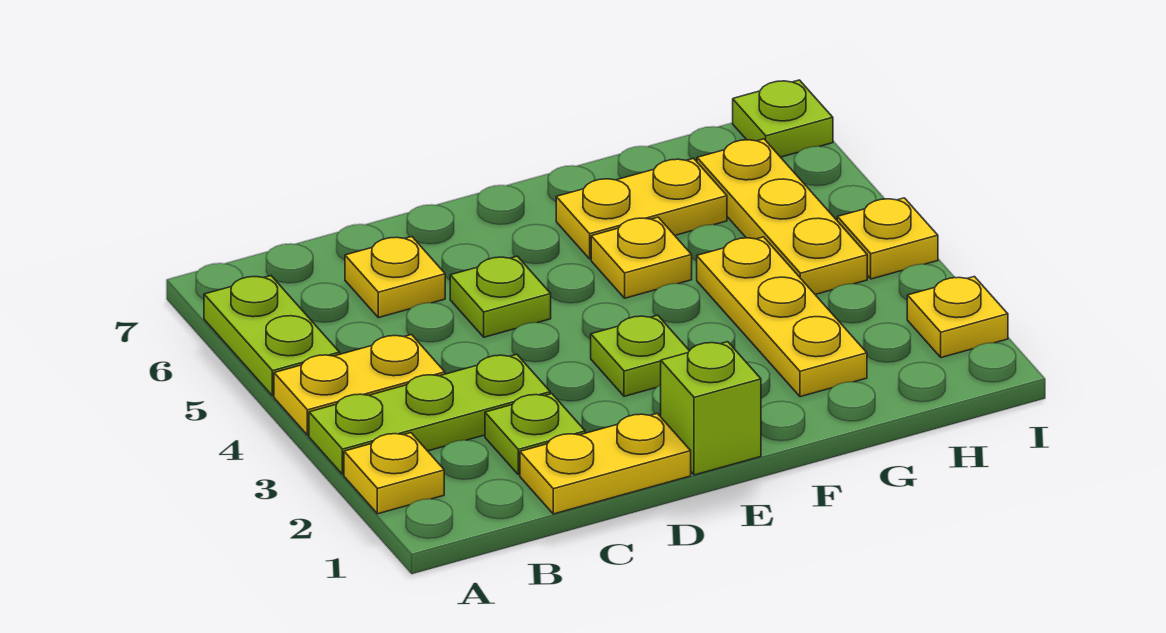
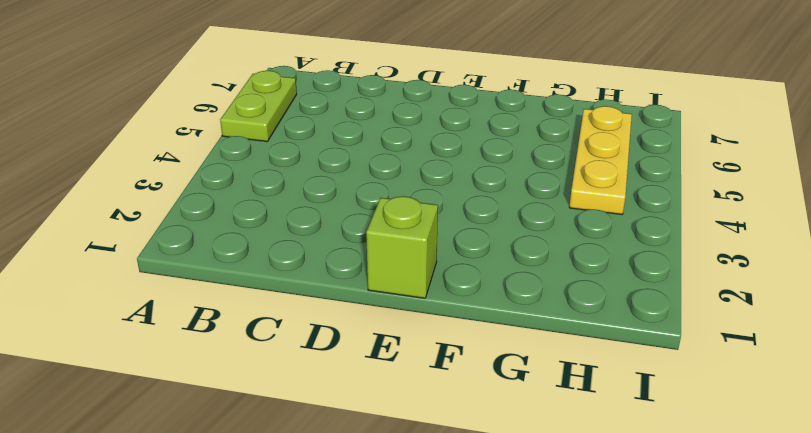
none -> yellow 1x1 plate [344,433,444,514]
none -> lime 1x3 plate [309,354,550,475]
none -> yellow 1x2 plate [274,335,445,435]

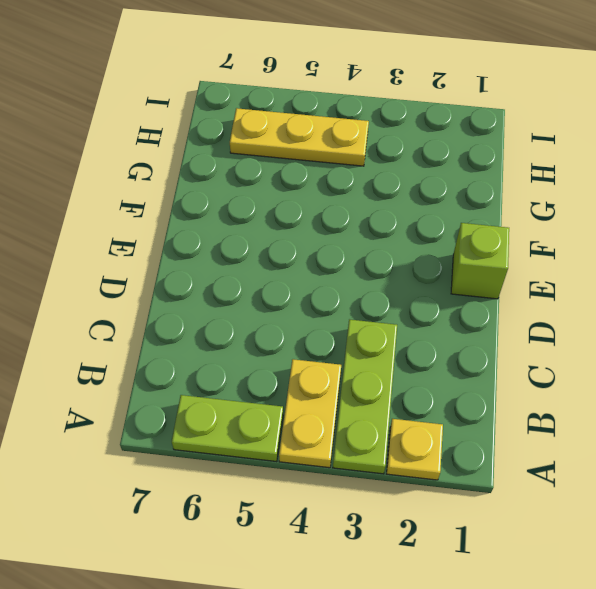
none -> yellow 1x2 plate [520,413,691,514]
none -> lime 1x1 plate [485,394,585,475]
none -> yellow 1x1 plate [345,237,445,318]

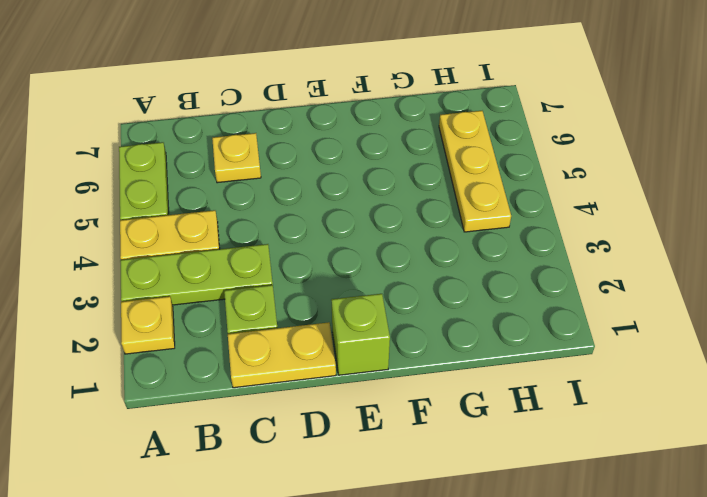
none -> lime 1x1 plate [450,256,551,337]
none -> lime 1x1 plate [591,315,689,396]
none -> yellow 1x1 plate [591,217,692,298]

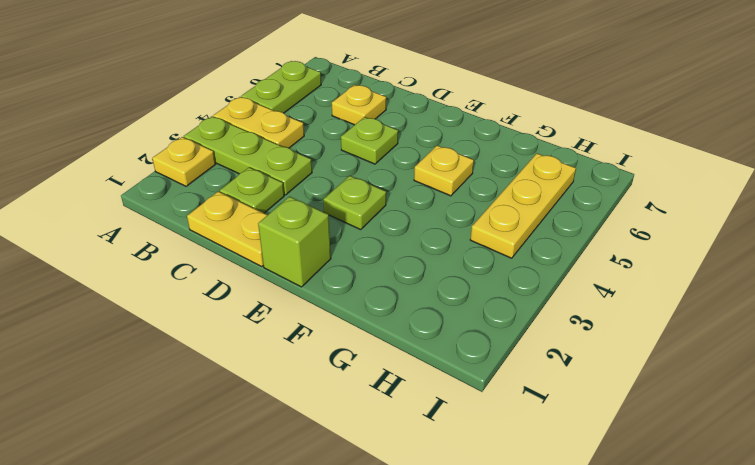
none -> yellow 1x2 plate [556,158,727,259]
none -> yellow 1x3 plate [697,237,867,397]
none -> yellow 1x1 plate [907,277,1008,358]

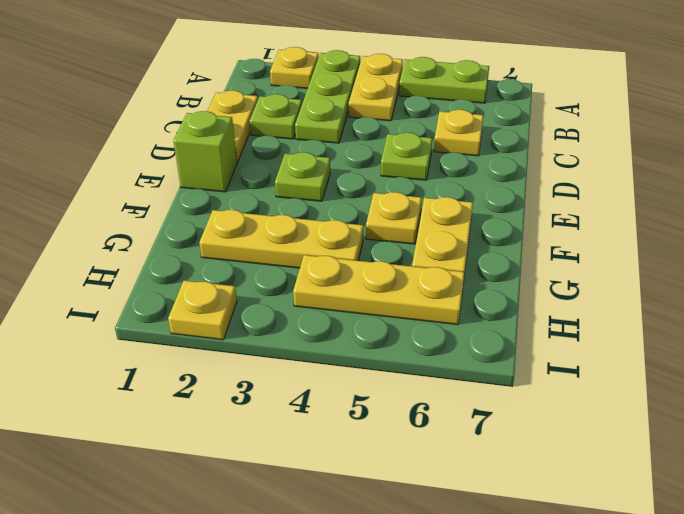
none -> yellow 1x1 plate [837,198,938,279]
none -> lime 1x1 plate [733,80,833,157]

